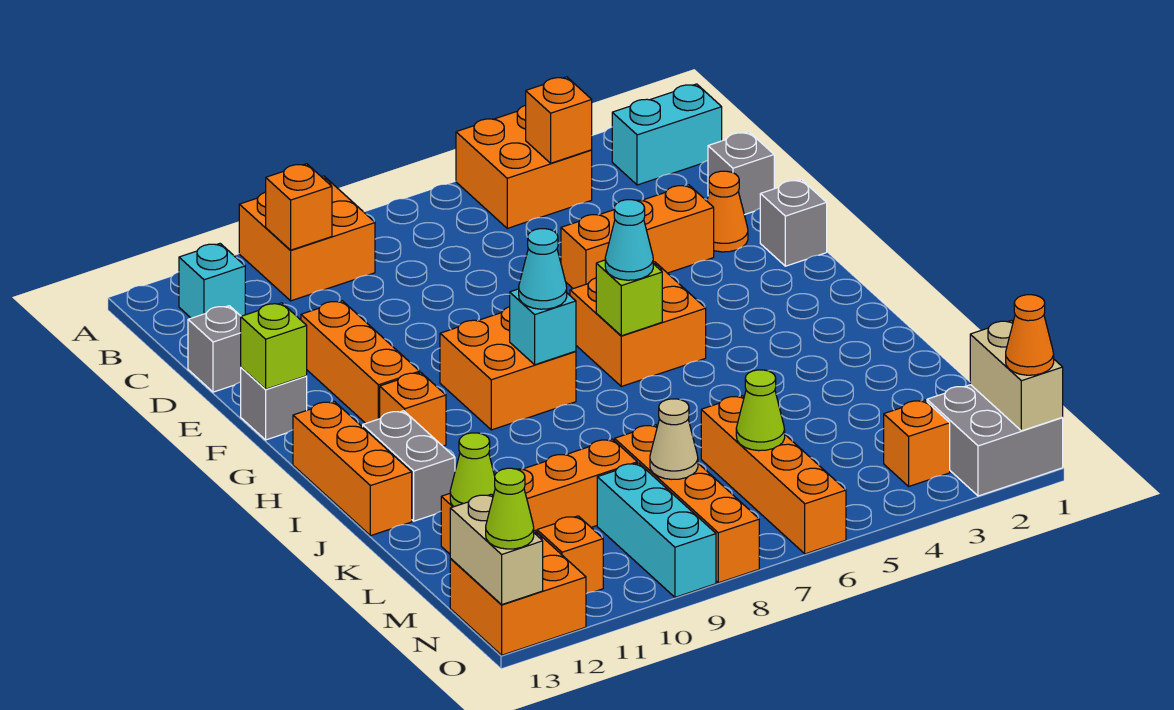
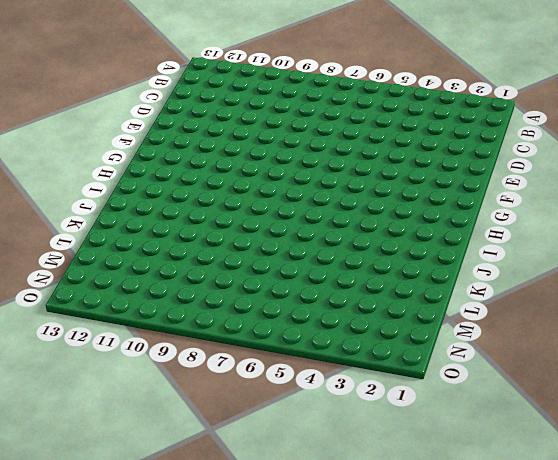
none -> orange 2x2 brick [456,105,592,228]
none -> orange 2x2 brick [239,176,375,301]
none -> cyan 1x2 brick [612,84,722,185]
none -> cyan 1x1 brick [179,244,245,318]

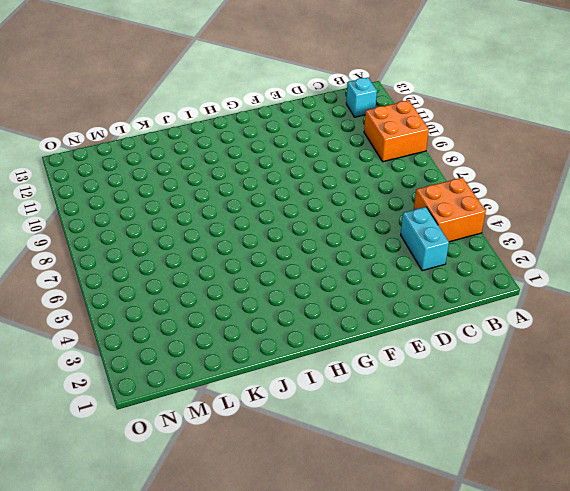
cyan 1x2 brick [401,207,449,271] -> cyan 1x2 brick moved to [612,84,722,185]
none -> grey 1x1 brick [708,132,774,215]
none -> grey 1x1 brick [188,306,241,392]
none -> orange 1x1 cone [707,171,748,252]
none -> orange 1x3 brick [561,185,714,289]

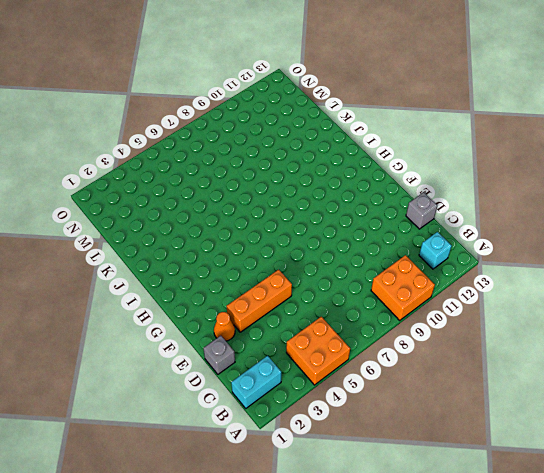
none -> orange 1x3 brick [301,301,420,423]
none -> grey 1x1 brick [760,180,827,266]
none -> grey 1x1 brick [241,368,307,440]
none -> orange 2x2 brick [570,262,706,386]

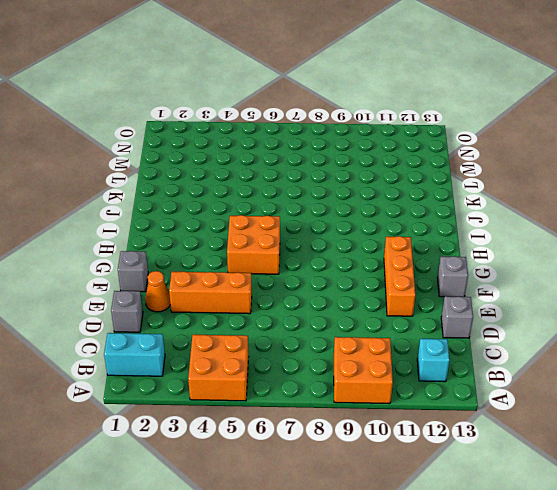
none -> orange 2x2 brick [440,307,576,430]
none -> orange 1x1 brick [380,372,446,446]
none -> orange 1x3 brick [293,401,412,536]
none -> grey 1x2 brick [363,411,455,521]

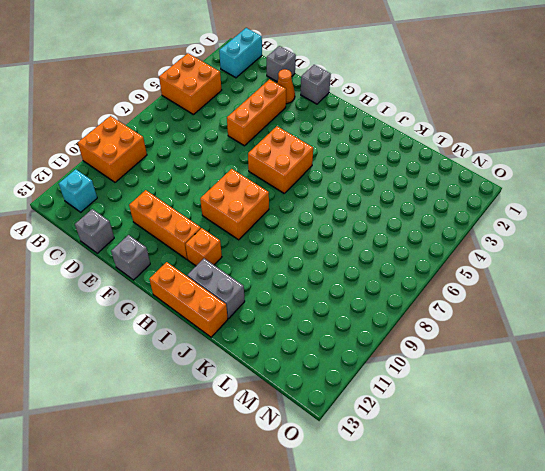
none -> orange 1x4 brick [701,396,846,554]
none -> orange 1x4 brick [615,425,759,583]
none -> orange 1x4 brick [441,439,637,554]
none -> cyan 1x3 brick [597,463,716,597]

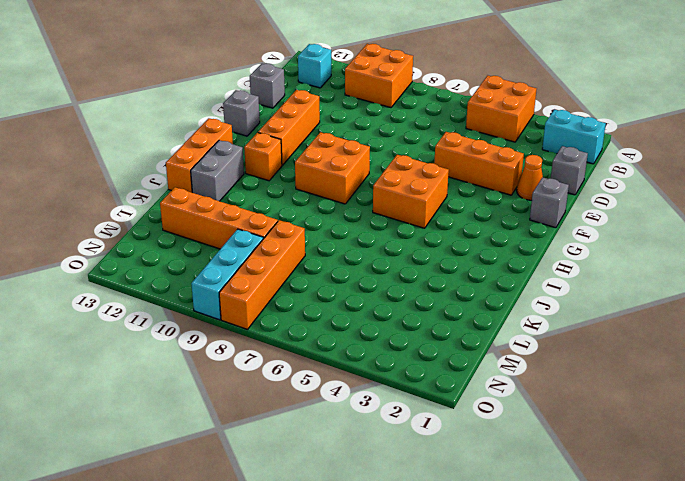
none -> orange 1x4 brick [701,396,846,554]
none -> grey 2x2 brick [927,385,1063,496]
none -> orange 1x1 brick [884,400,950,486]
none -> orange 1x1 brick [537,516,603,594]

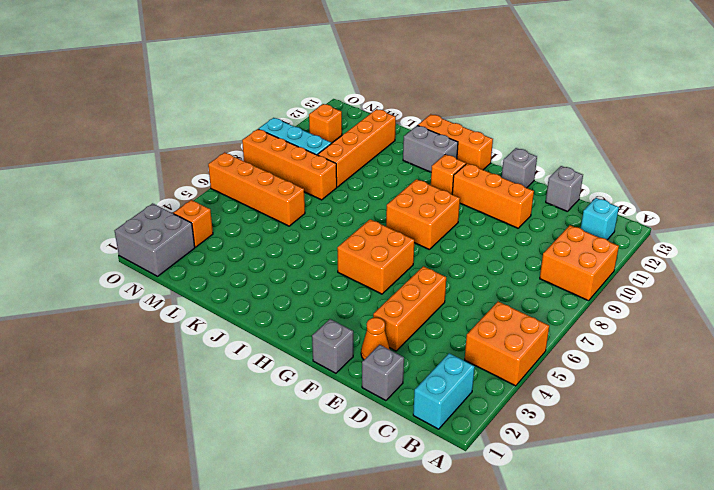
none -> orange 2x2 brick [450,530,586,655]
none -> orange 1x1 brick [526,77,592,163]
none -> orange 1x1 brick [266,164,332,250]
none -> lime 1x1 brick [241,303,307,389]

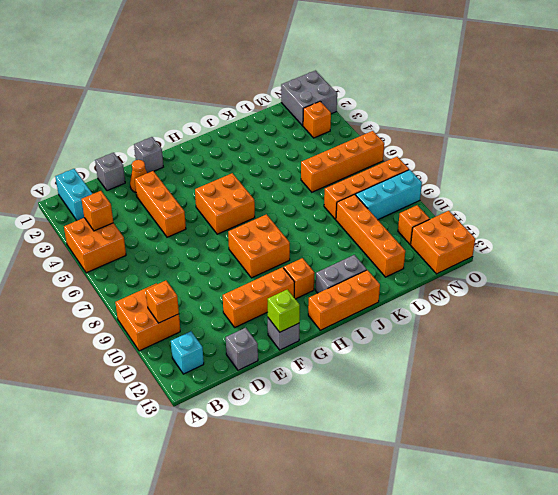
none -> lime 1x1 brick [596,260,662,336]
none -> cyan 1x1 brick [510,289,576,365]
none -> lime 1x1 cone [450,433,495,507]
none -> lime 1x1 cone [736,370,785,451]

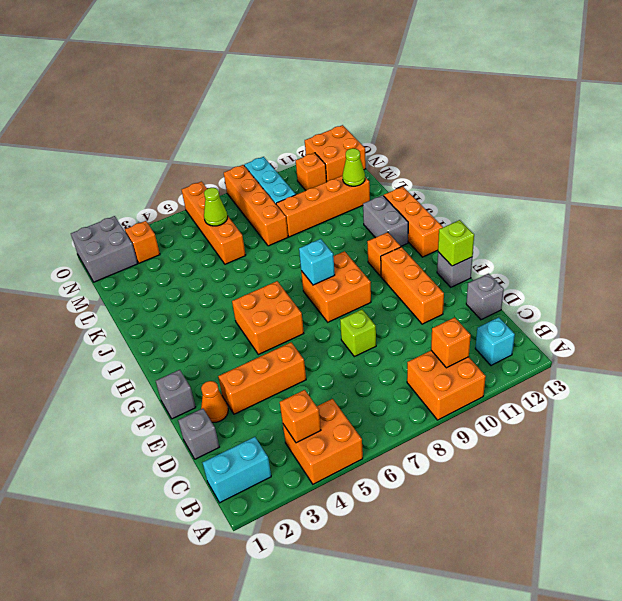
lime 1x1 brick [340,310,376,357] -> lime 1x1 brick moved to [596,260,662,336]
none -> tan 1x1 cone [650,399,698,479]
none -> tan 1x2 brick [970,320,1063,431]
none -> tan 1x2 brick [450,494,543,604]
none -> cyan 1x1 cone [605,200,653,280]

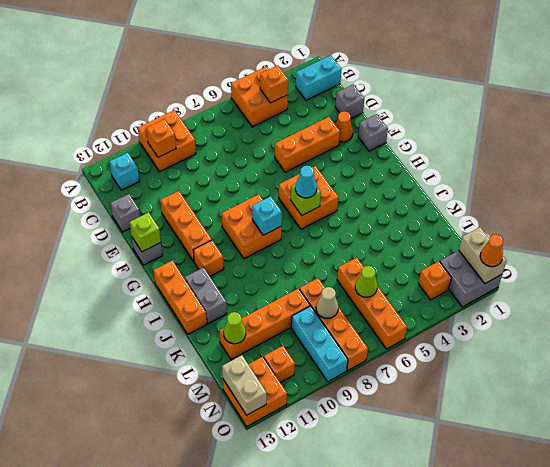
none -> cyan 1x1 cone [519,229,567,309]
none -> lime 1x1 cone [486,468,534,549]

